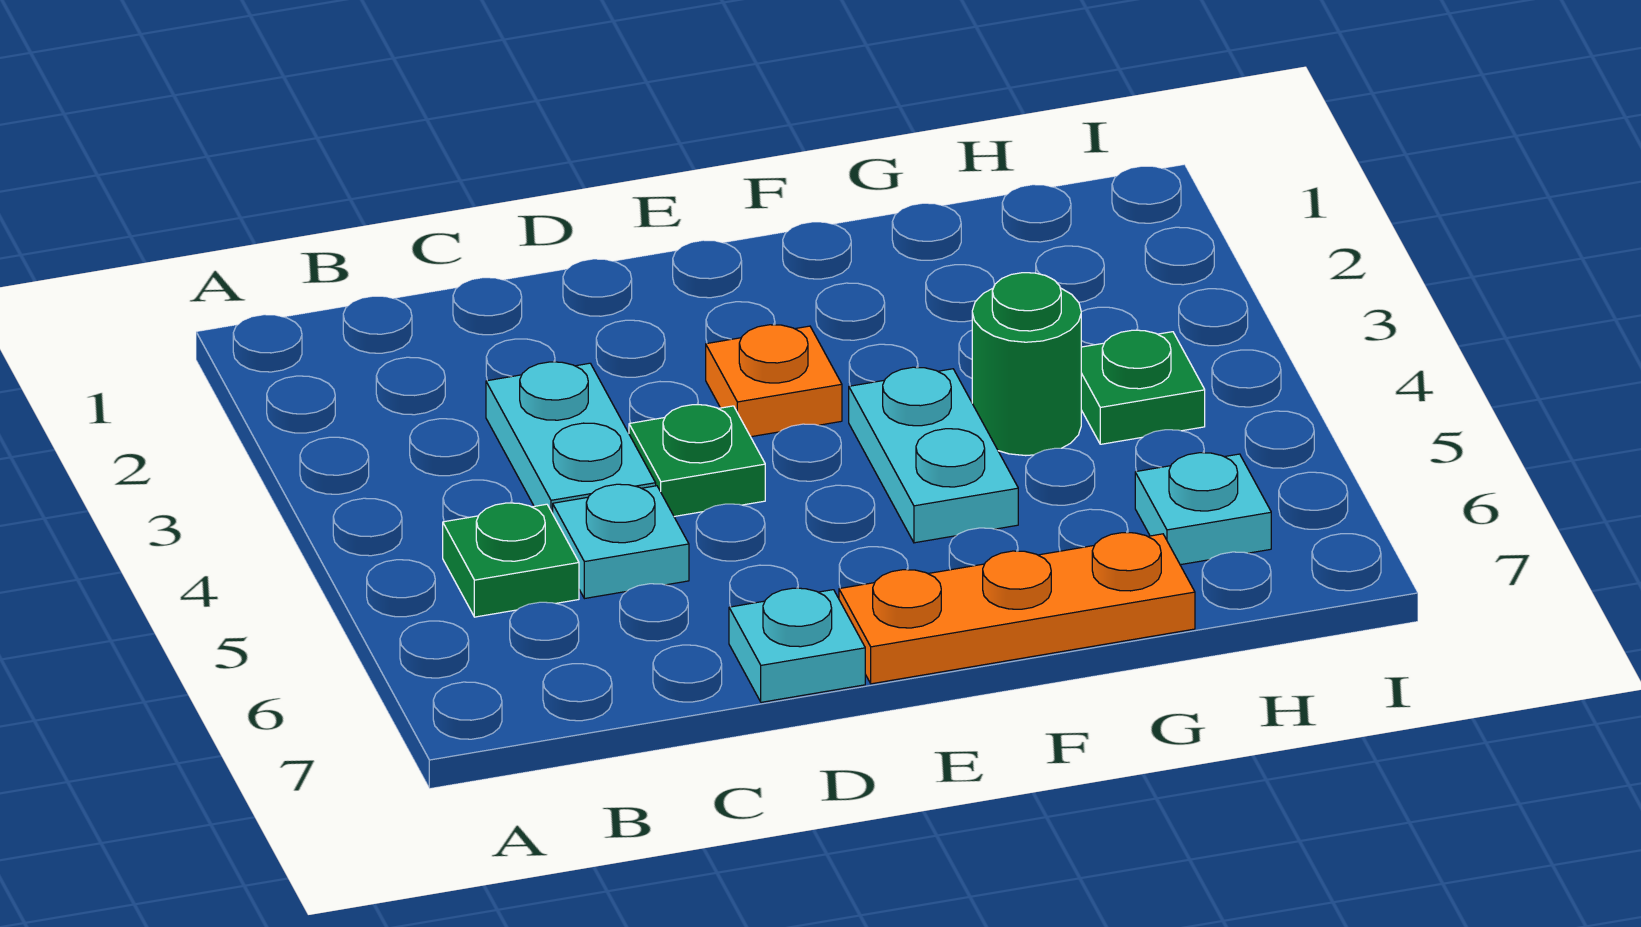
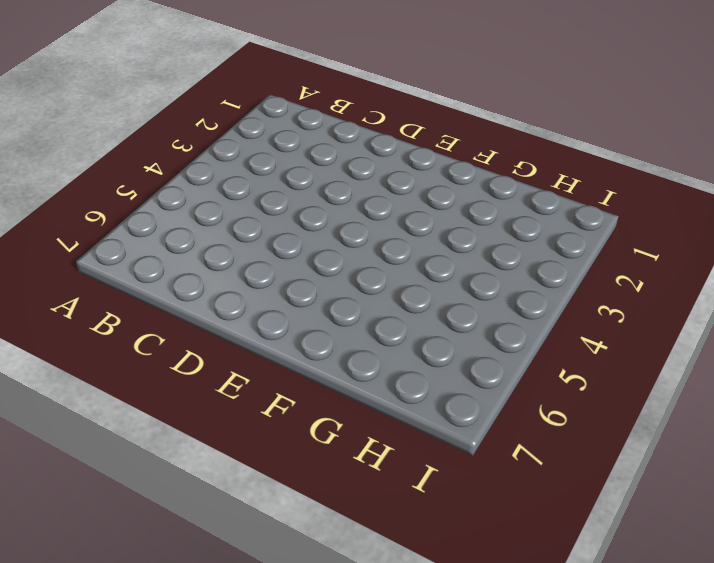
none -> green 1x1 plate [443,503,579,617]
none -> cyan 1x2 plate [486,362,656,514]

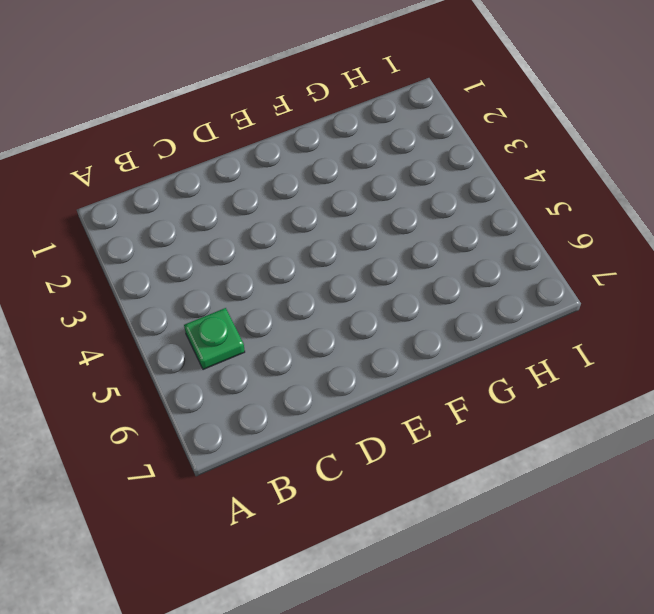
none -> cyan 1x2 plate [486,362,656,514]
none -> cyan 1x1 plate [553,484,689,599]

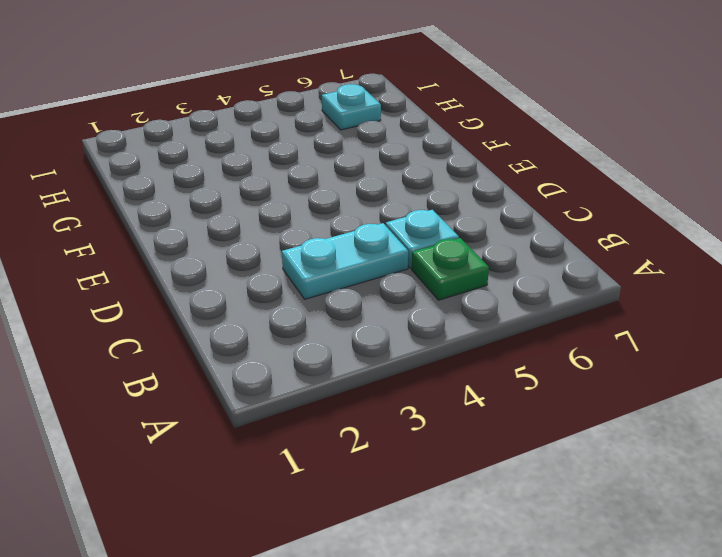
none -> green 1x1 plate [629,405,765,517]
none -> cyan 1x1 plate [729,588,865,702]

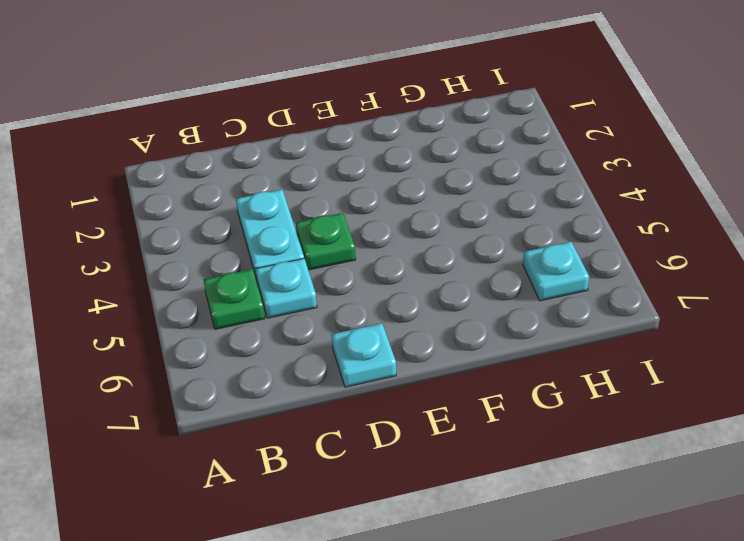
none -> orange 1x1 plate [706,325,842,437]
none -> orange 1x3 plate [839,533,1195,684]

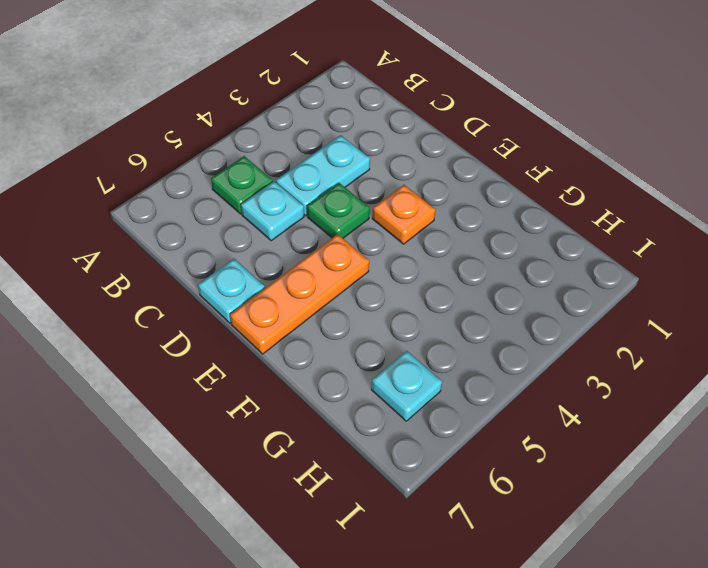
orange 1x3 plate [230,234,369,354] -> orange 1x3 plate turned to [839,533,1195,684]
none -> cyan 1x2 plate [849,367,1018,543]
none -> green 1x1 round brick [972,273,1081,456]

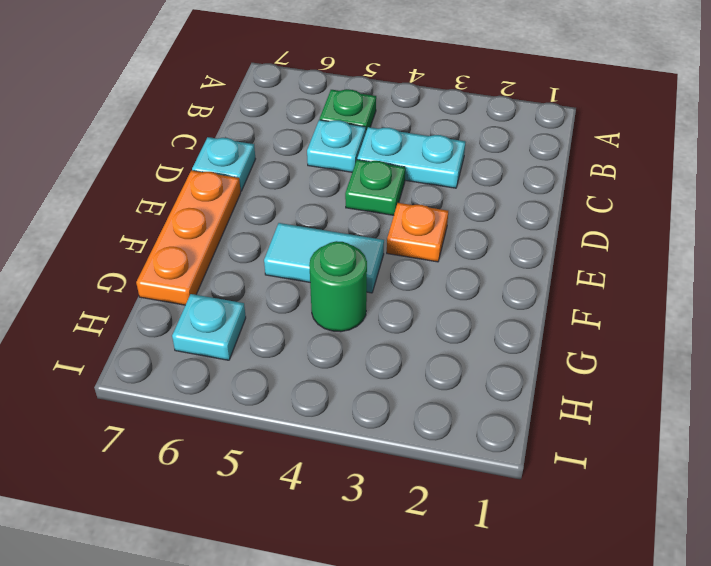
cyan 1x2 tile [264,223,384,293] -> cyan 1x2 plate [849,367,1018,543]
none -> green 1x1 plate [1081,330,1205,444]

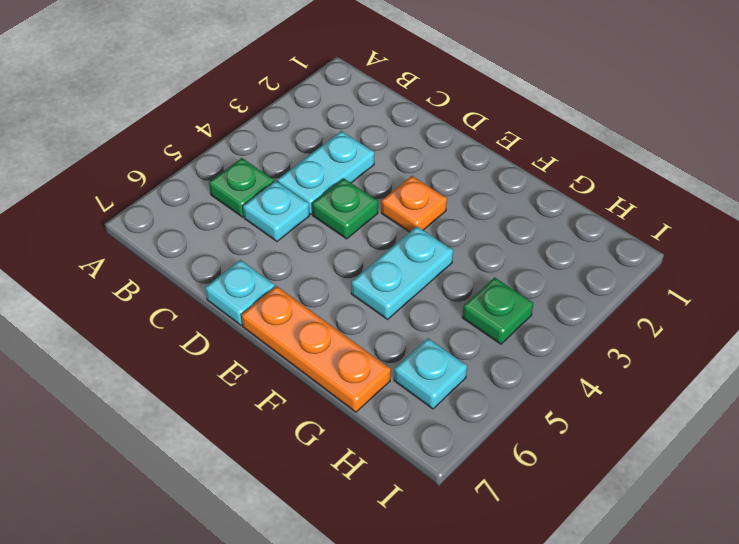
none -> green 1x1 round brick [972,273,1081,456]

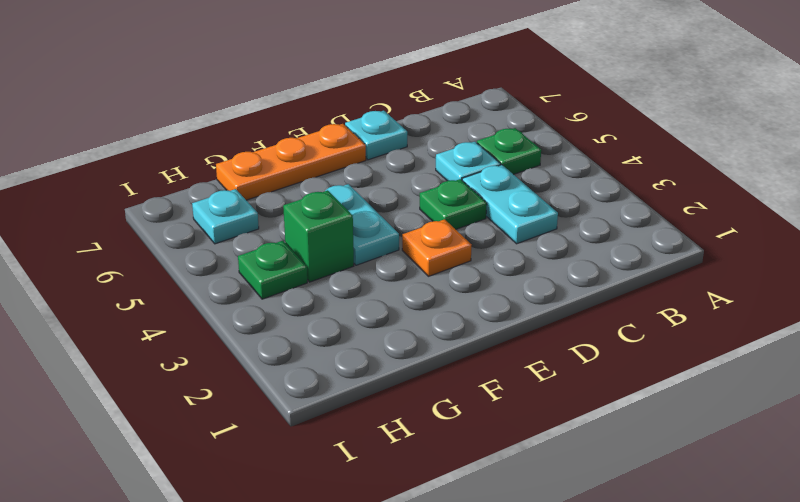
green 1x1 brick [283,190,354,282] -> green 1x1 round brick [972,273,1081,456]

